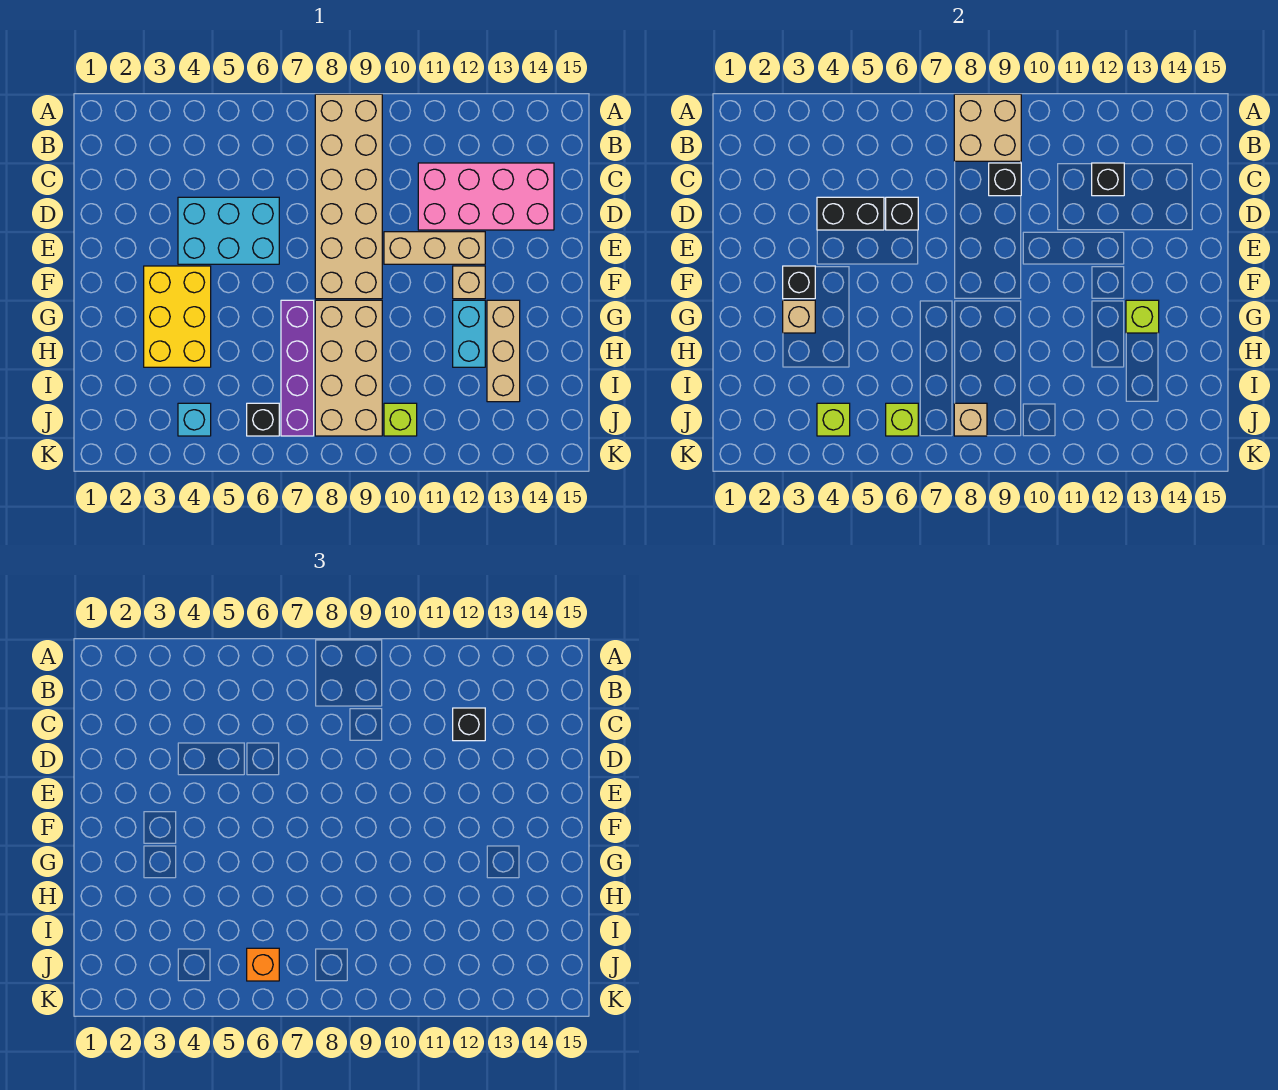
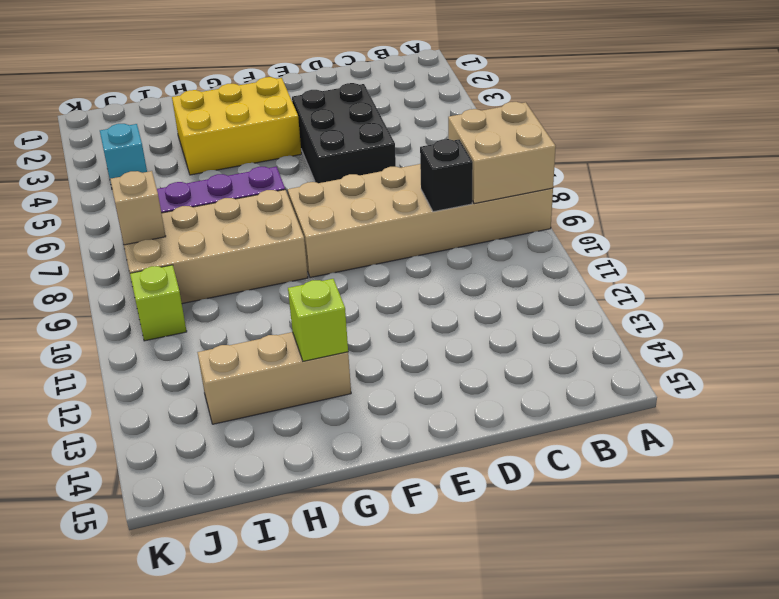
black 2x3 brick [292,83,396,183] -> cyan 2x3 brick [178,197,279,264]
none -> pink 2x4 brick [418,163,554,230]
none -> tan 1x3 brick [384,232,485,264]
none -> tan 1x1 brick [453,266,485,299]

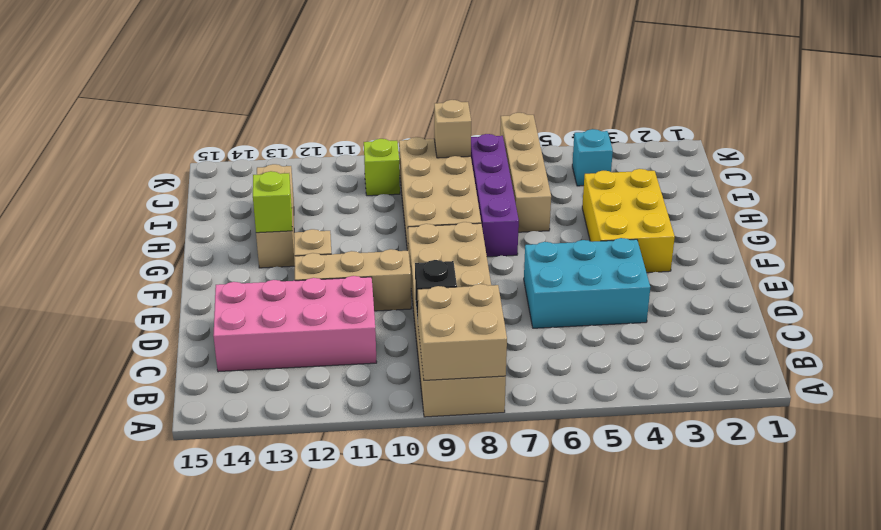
tan 1x4 brick [500,113,551,232] -> black 1x1 brick [247,403,279,436]
none -> cyan 1x2 brick [453,300,485,367]
none -> black 1x1 brick [1092,163,1124,196]
none -> black 1x2 brick [817,197,884,230]

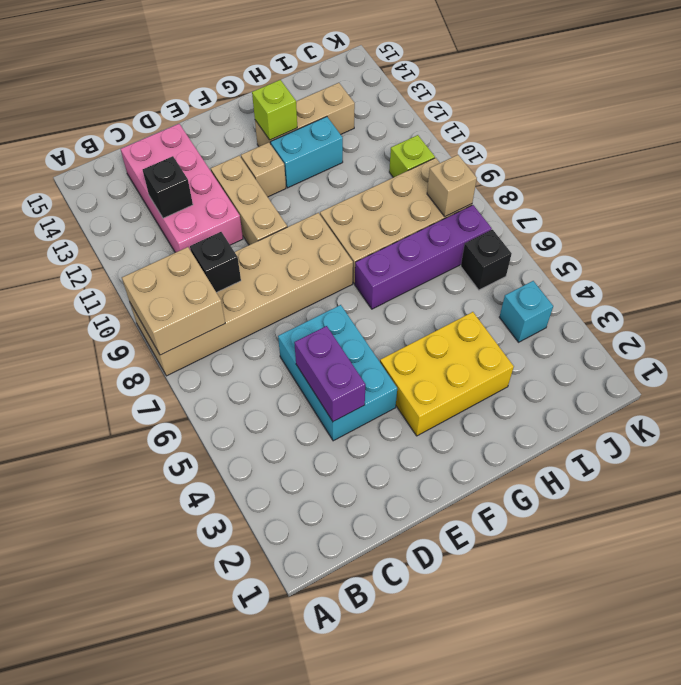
purple 1x2 brick [294,326,366,422] -> black 1x2 brick [817,197,884,230]
none -> black 1x1 brick [886,197,918,230]
none -> black 1x1 brick [783,266,815,299]
none -> tan 1x1 brick [783,300,815,333]

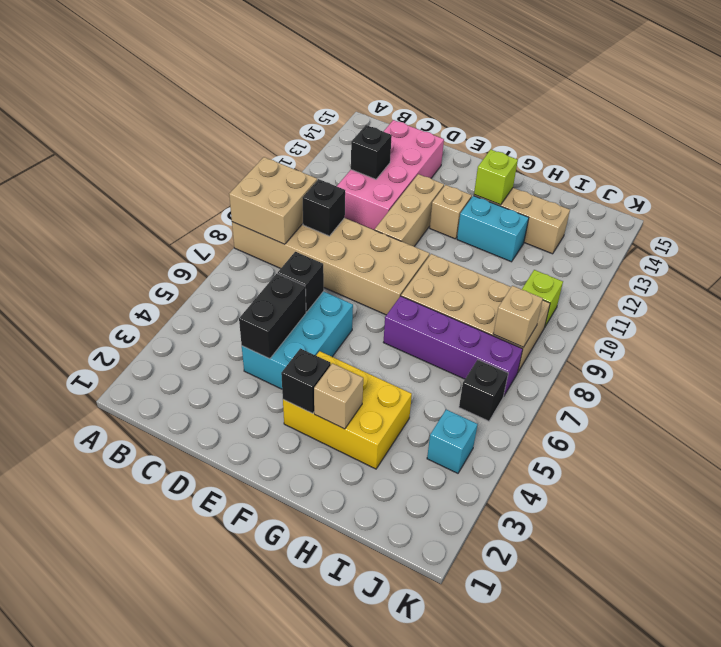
none -> lime 1x1 brick [817,403,850,436]
none -> lime 1x1 brick [886,403,918,436]
none -> black 1x1 brick [453,708,485,741]

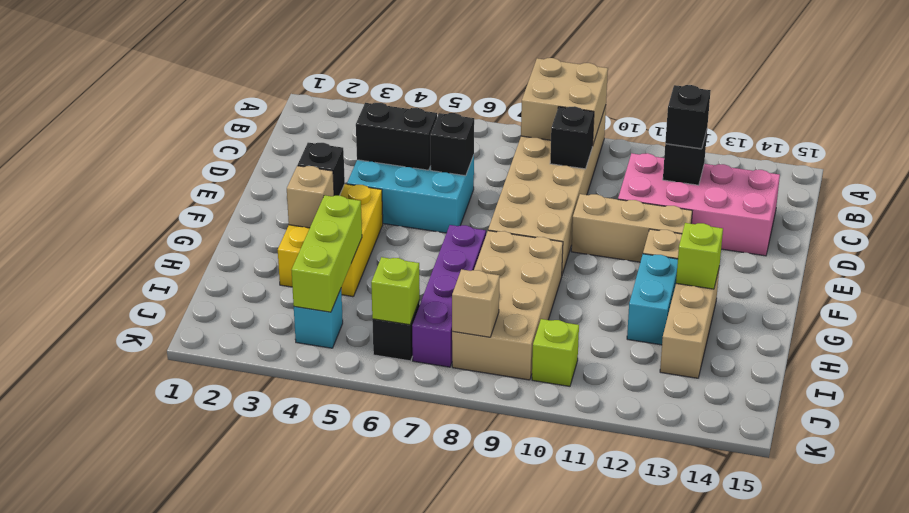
lime 1x3 brick [292,195,362,312] -> lime 1x1 brick [817,403,850,436]
none -> orange 1x1 brick [247,948,279,981]

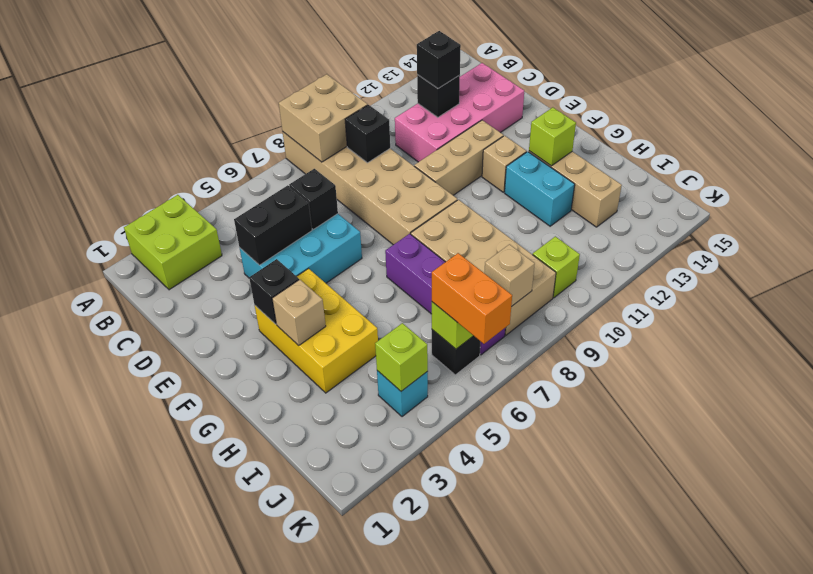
lime 2x2 brick [124,195,222,290] -> none
orange 1x2 brick [432,253,512,344] -> orange 1x1 brick [247,948,279,981]

